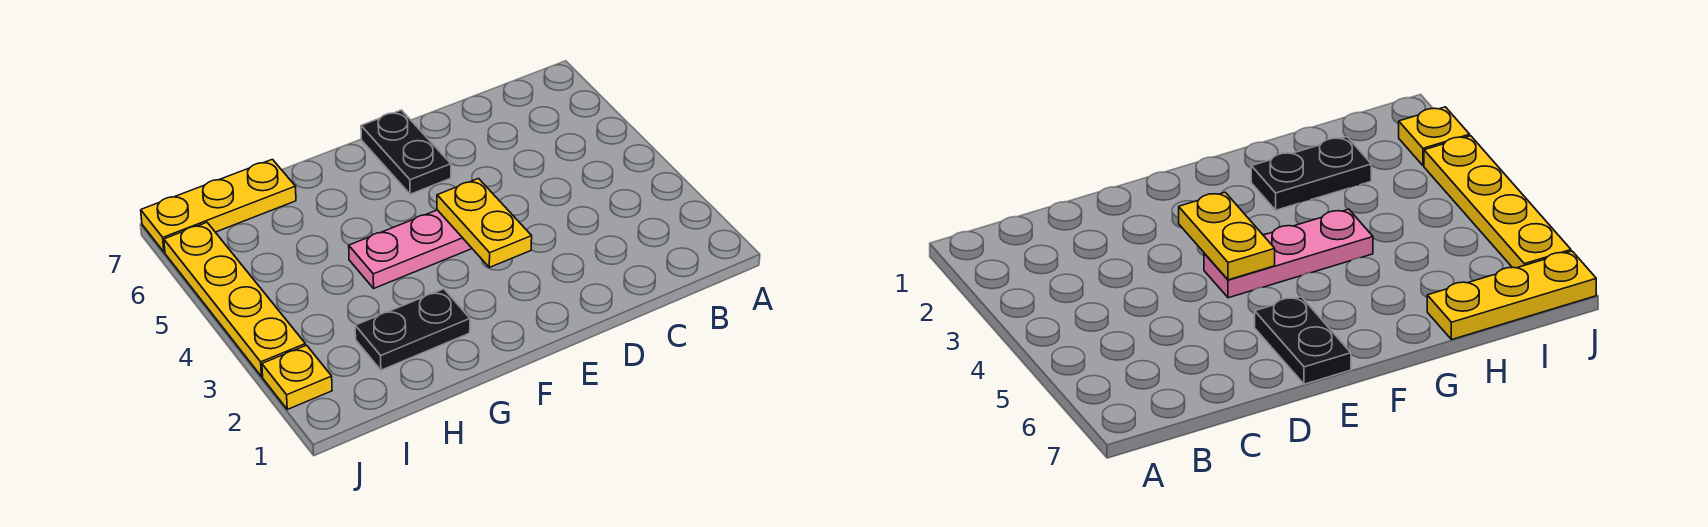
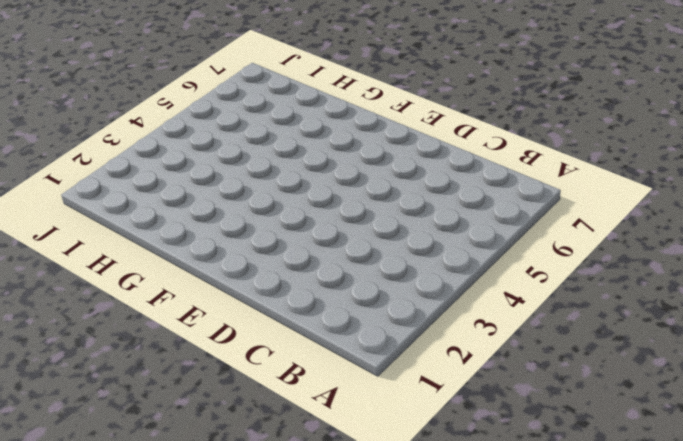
none -> pink 1x3 plate [349,210,472,288]
none -> black 1x2 plate [361,110,451,194]

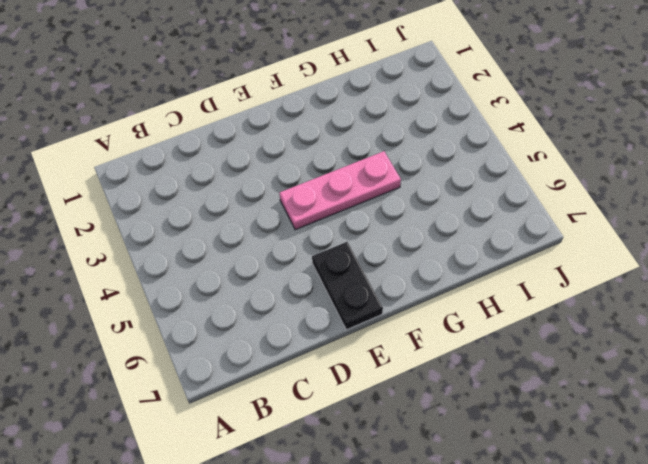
none -> black 1x2 plate [355,289,470,370]
none -> yellow 1x3 plate [141,159,296,252]

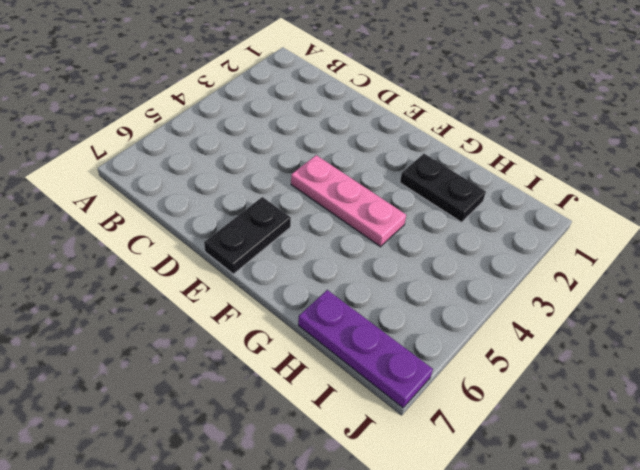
purple 1x3 plate [298,290,433,408] -> yellow 1x3 plate [141,159,296,252]
none -> yellow 1x1 plate [262,345,332,409]
none -> yellow 1x4 plate [164,222,306,377]

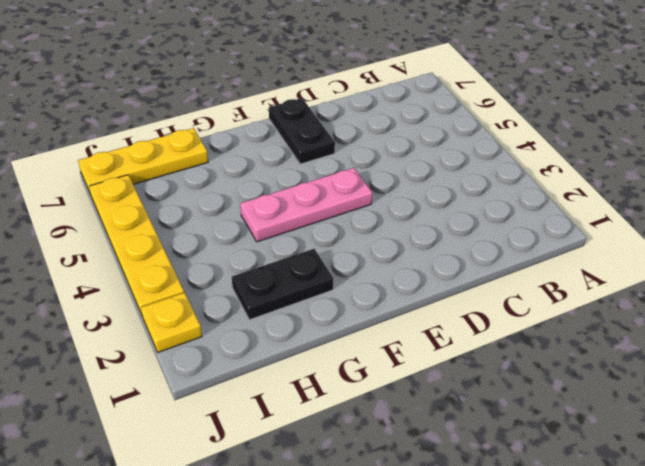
none -> yellow 1x2 plate [437,179,532,267]

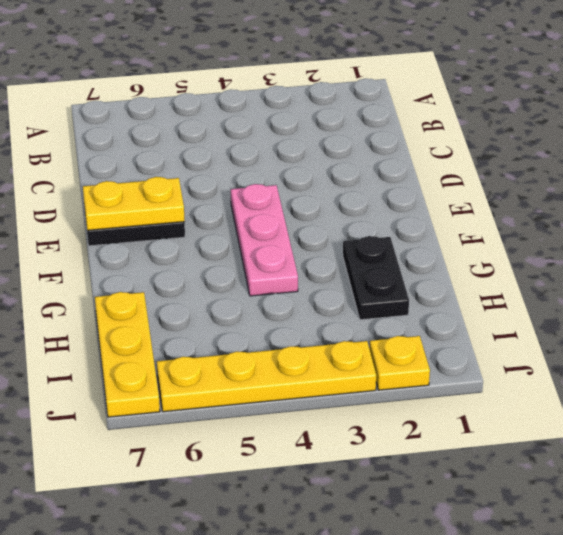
yellow 1x2 plate [83,177,185,230] -> yellow 1x2 plate moved to [437,179,532,267]

